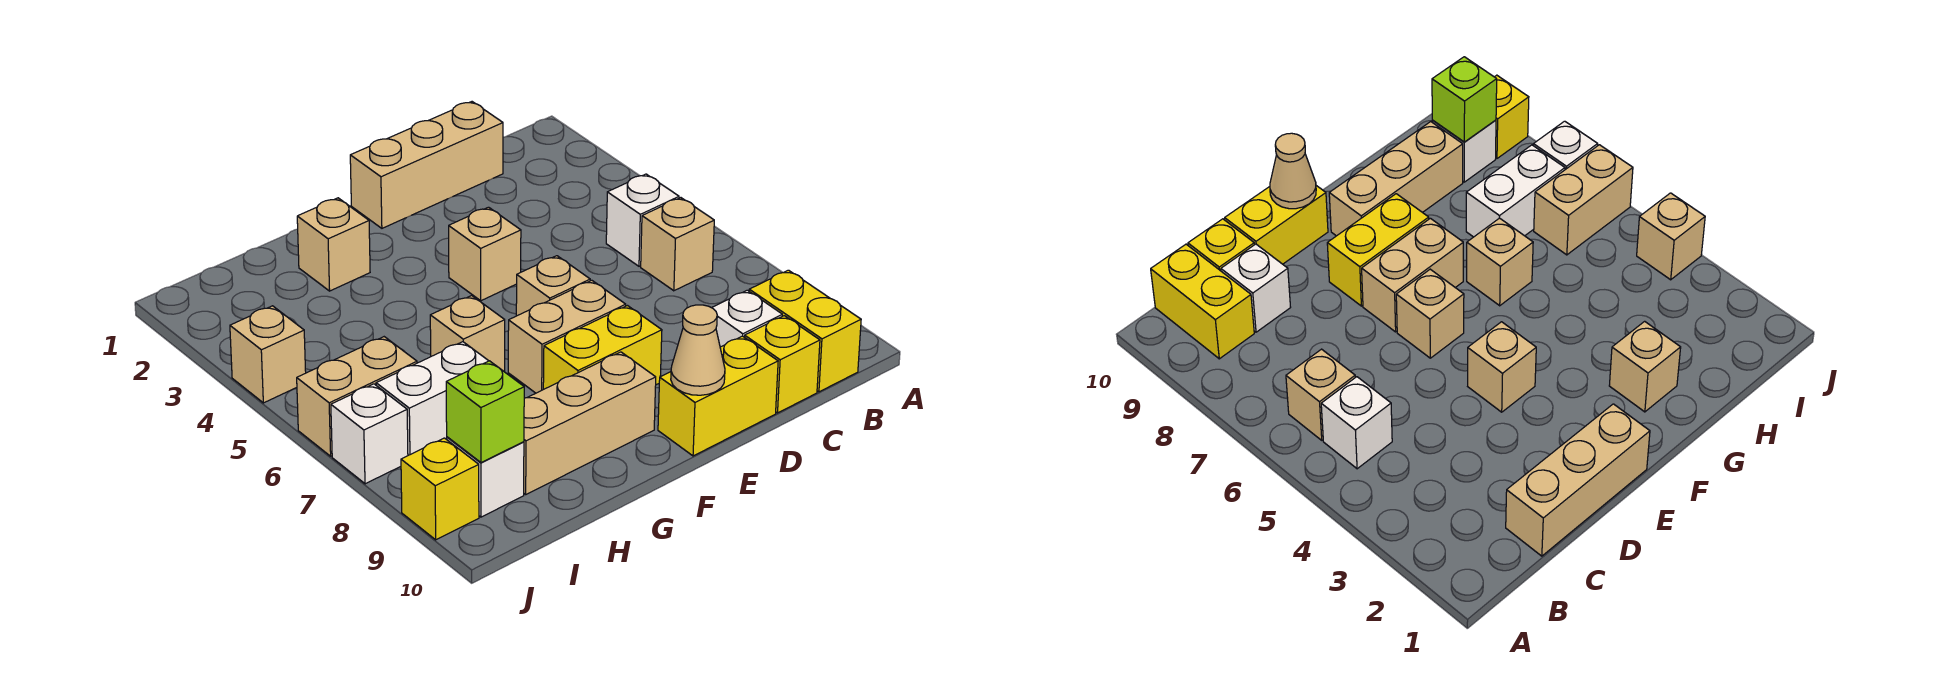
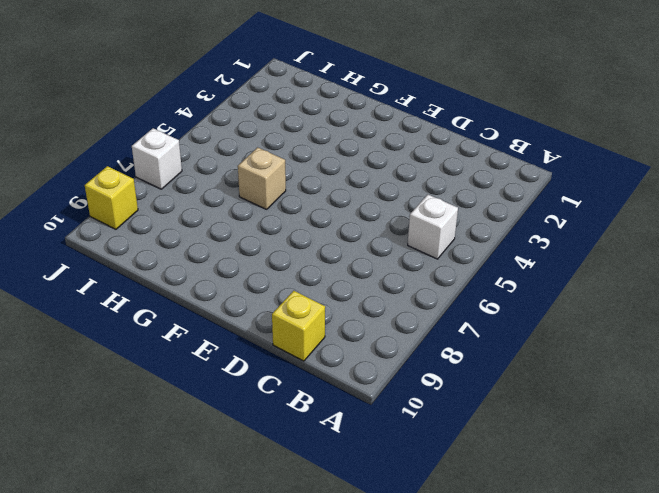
none -> tan 1x1 brick [641,198,714,291]
none -> yellow 1x2 brick [749,270,861,392]
none -> tan 1x3 brick [350,102,503,228]

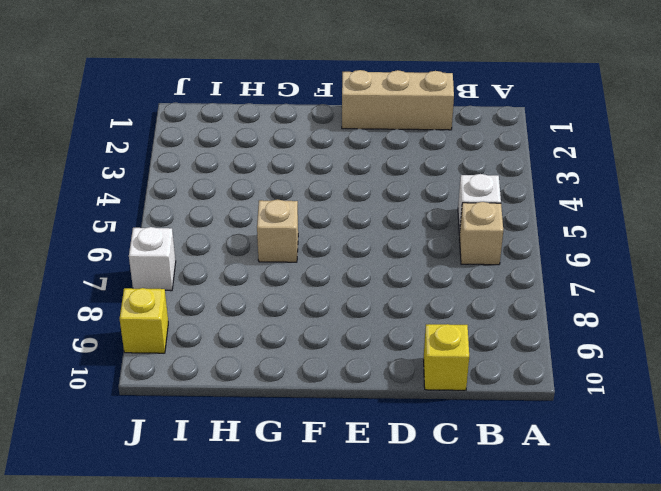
none -> yellow 1x2 brick [749,270,861,392]
none -> white 1x1 brick [712,290,782,347]
none -> yellow 1x2 brick [658,336,778,456]

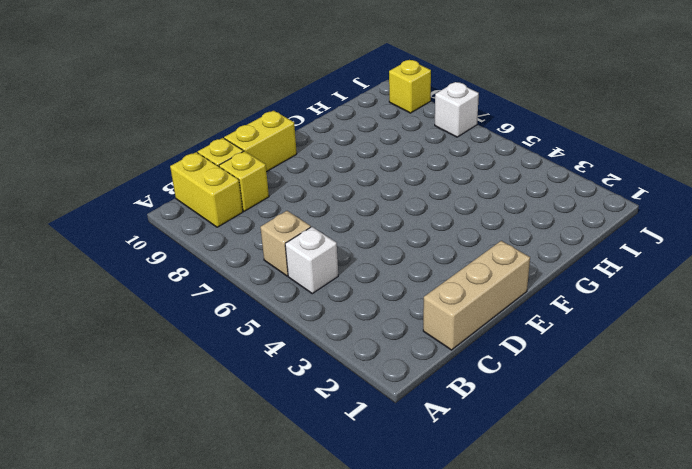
yellow 1x1 brick [219,151,269,211] -> white 1x1 brick [712,290,782,347]
none -> tan 1x1 brick [449,207,521,301]
none -> tan 1x1 brick [516,256,590,316]
none -> tan 1x2 brick [508,280,626,393]

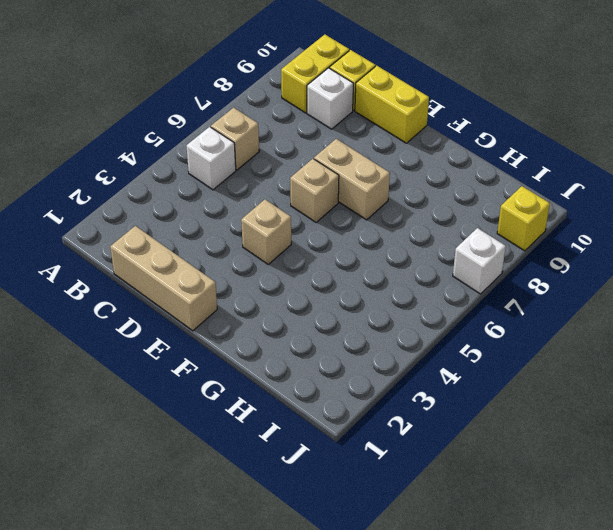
none -> yellow 1x2 brick [543,306,662,389]
none -> tan 1x3 brick [524,352,656,494]
none -> tan 1x1 brick [297,198,370,291]

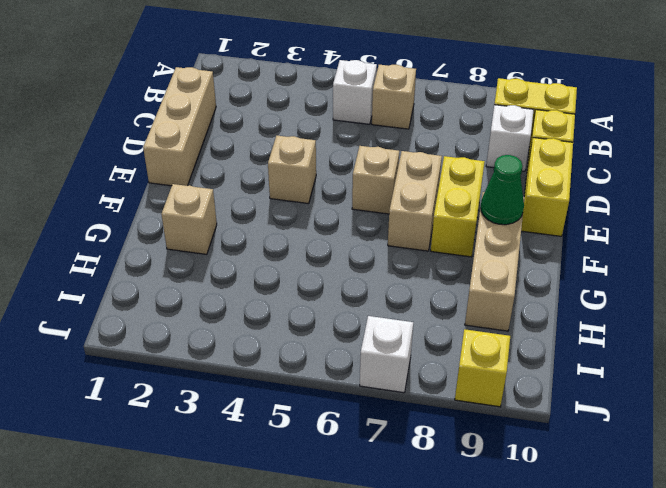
green 1x1 cone [481,155,524,225] -> none
none -> tan 1x1 brick [430,296,505,372]
none -> white 1x2 brick [376,342,488,455]
none -> tan 1x2 brick [297,337,417,456]

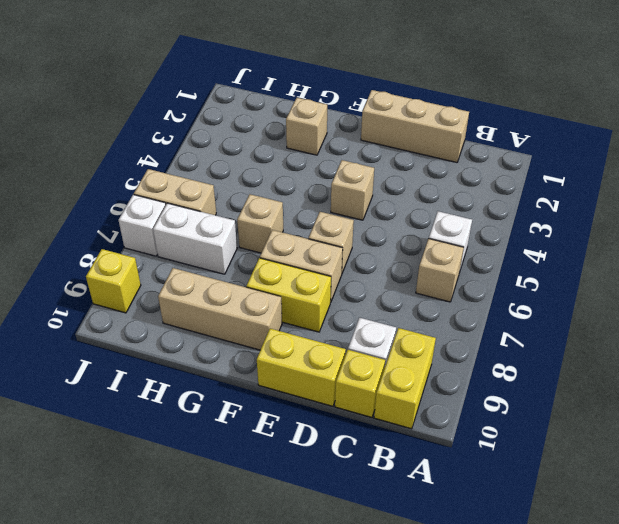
none -> white 1x1 brick [447,437,524,517]
none -> tan 1x1 brick [230,306,306,403]
none -> tan 1x1 cone [671,305,725,395]

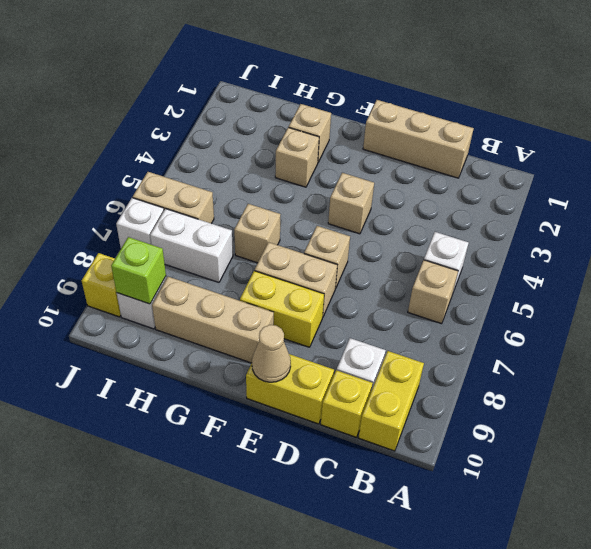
tan 1x1 brick [275,127,319,187] -> tan 1x1 brick moved to [230,306,306,403]

